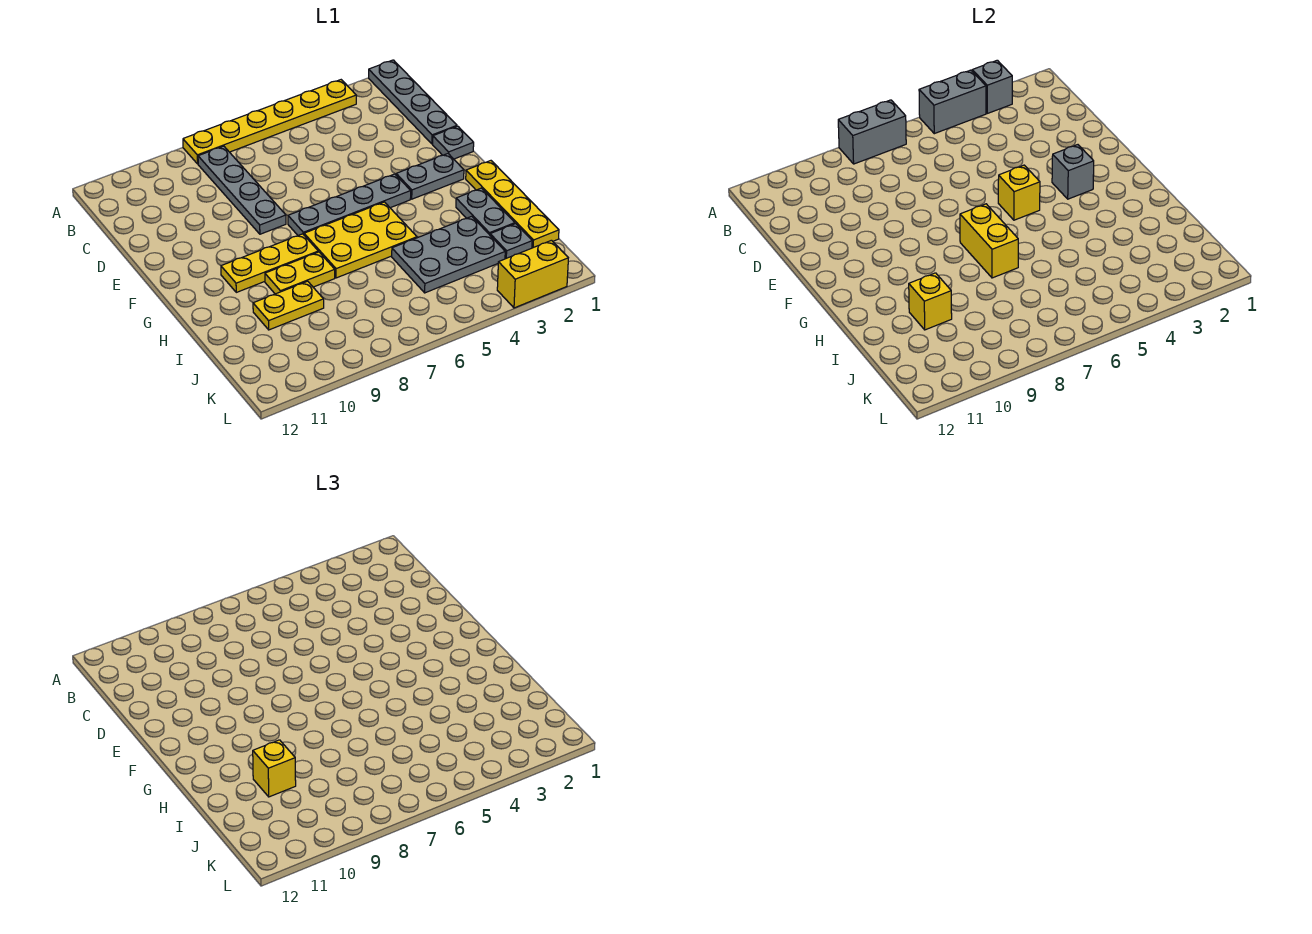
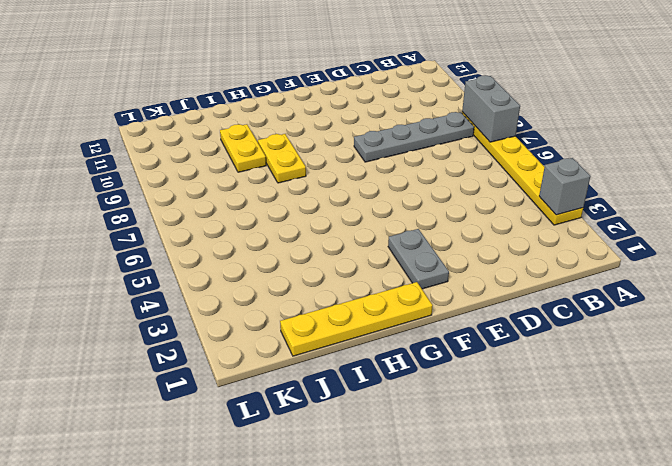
none -> grey 1x4 plate [369,60,457,144]
none -> grey 1x1 plate [433,126,474,159]
none -> grey 1x4 plate [288,174,411,235]

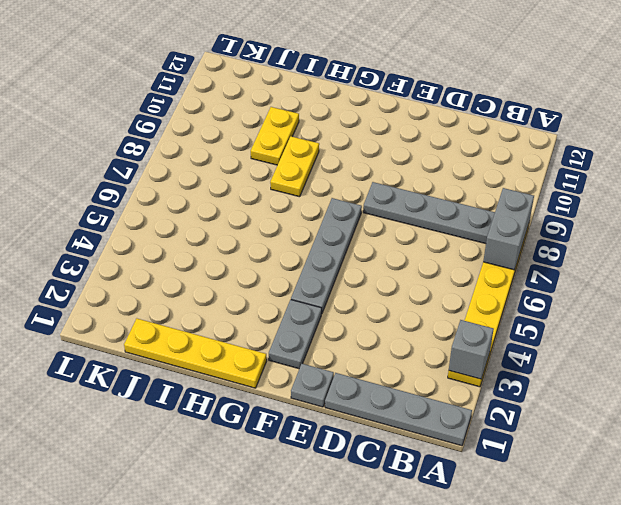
none -> yellow 2x3 plate [304,202,417,278]
none -> yellow 1x3 plate [221,234,318,292]
none -> grey 1x2 plate [456,188,515,235]

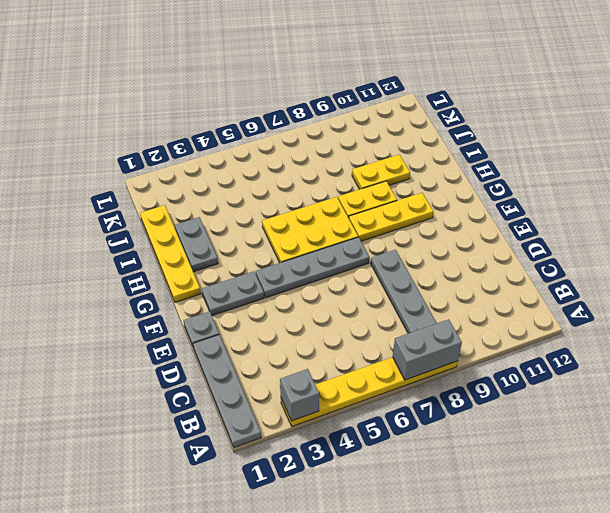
none -> grey 2x3 plate [392,216,505,293]
none -> grey 1x1 plate [490,224,532,259]
none -> yellow 1x2 brick [497,240,568,308]

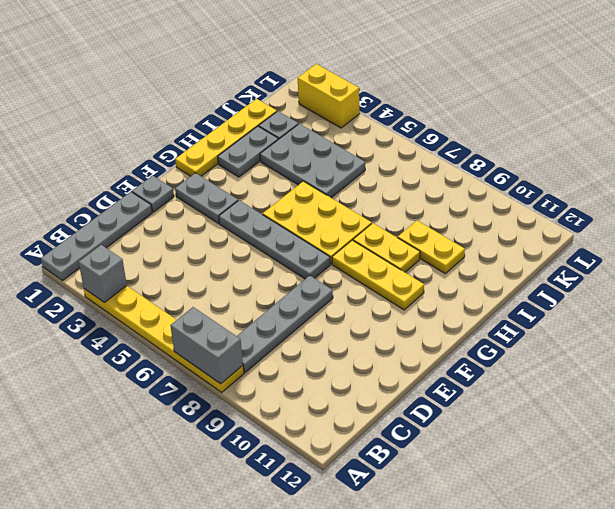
none -> grey 1x2 brick [919,70,986,134]
none -> grey 1x1 brick [1052,145,1094,199]
none -> yellow 1x1 brick [998,165,1040,220]

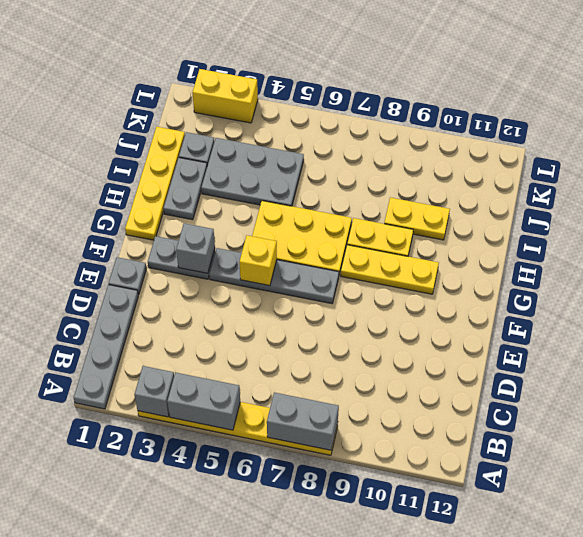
none -> grey 1x4 plate [198,146,286,234]
none -> yellow 1x2 brick [960,204,1018,278]
none -> yellow 1x1 brick [909,273,952,330]

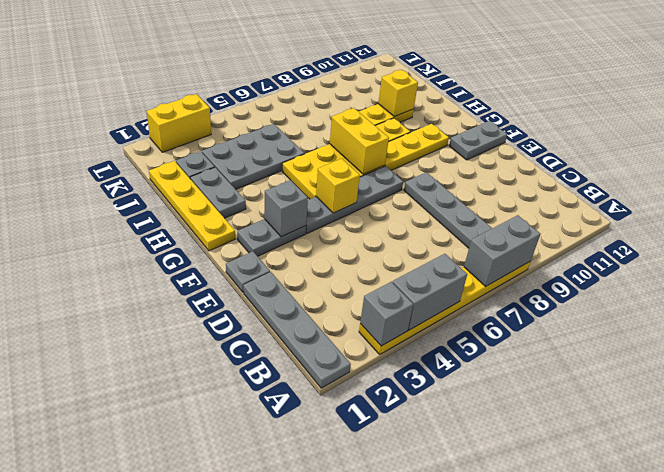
grey 1x2 plate [449,121,507,160] -> none
none -> yellow 1x1 brick [253,740,296,797]

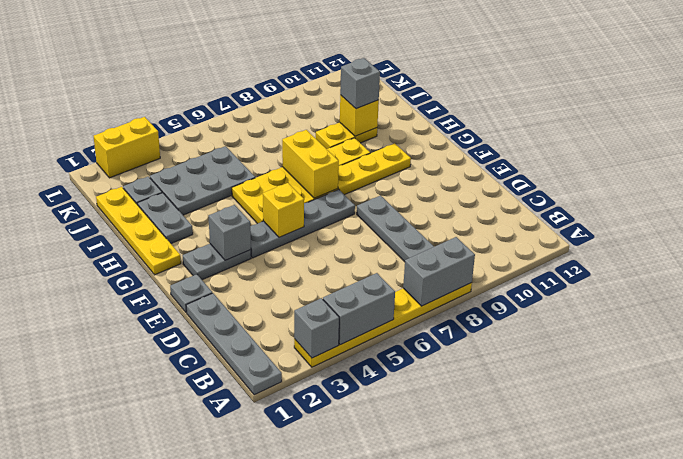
grey 1x1 brick [340,58,380,109] -> yellow 1x1 brick [253,740,296,797]

